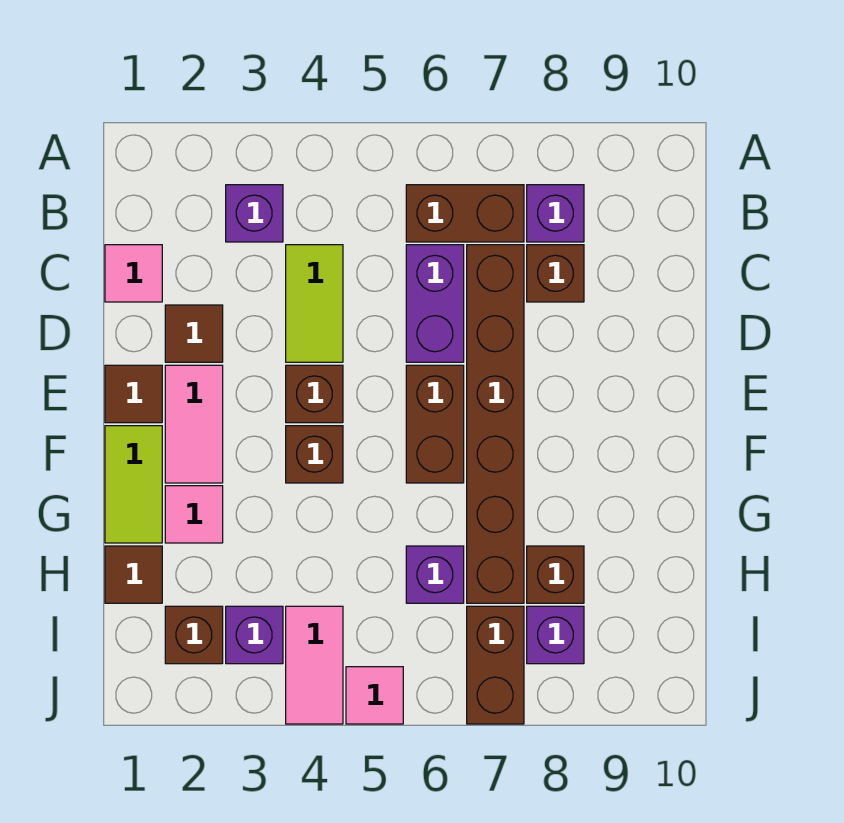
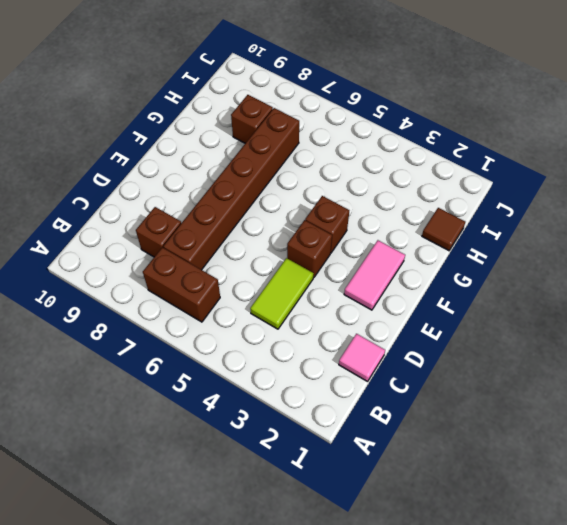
none -> purple 1x1 brick [226,185,283,242]
none -> purple 1x1 brick [527,185,584,242]
none -> purple 1x2 brick [406,245,464,362]

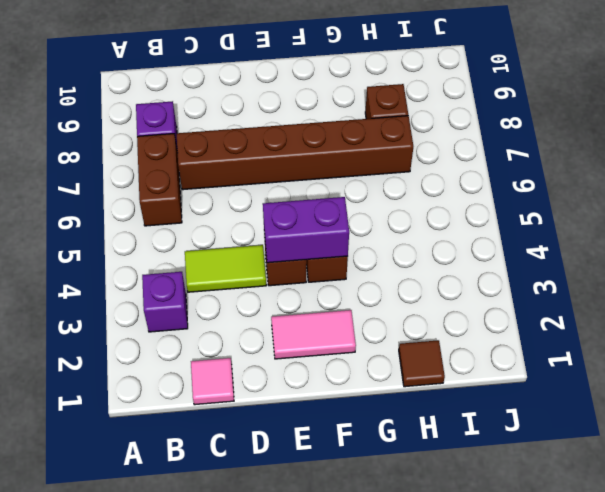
purple 1x2 brick [263,197,349,263] -> purple 1x2 brick moved to [406,245,464,362]
none -> brown 1x1 brick [527,245,584,302]
none -> brown 1x1 tile [165,305,223,362]
none -> brown 1x1 tile [105,365,162,423]

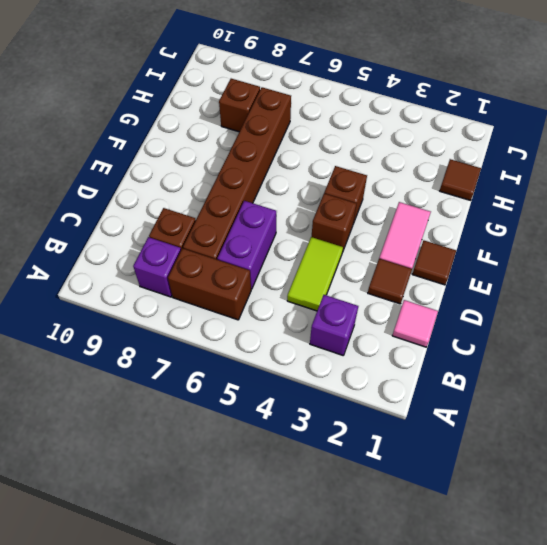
none -> brown 1x2 brick [406,365,464,483]
none -> lime 1x2 tile [105,426,162,543]
none -> pink 1x1 tile [165,486,223,543]

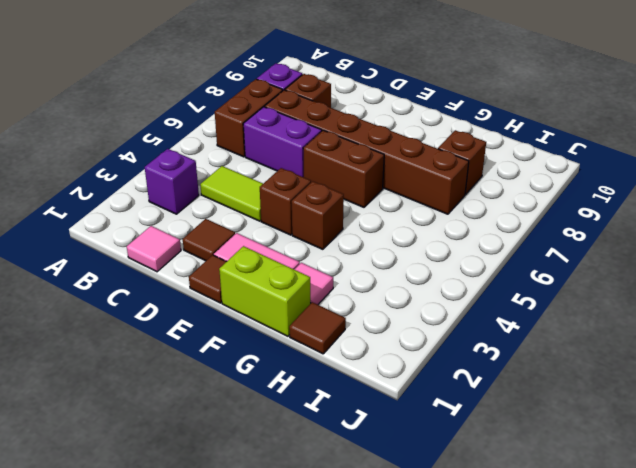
lime 1x2 brick [219,246,311,336] -> lime 1x2 tile [105,426,162,543]
none -> purple 1x1 brick [406,546,464,603]
none -> brown 1x1 brick [165,606,223,664]
none -> purple 1x1 brick [226,606,283,664]

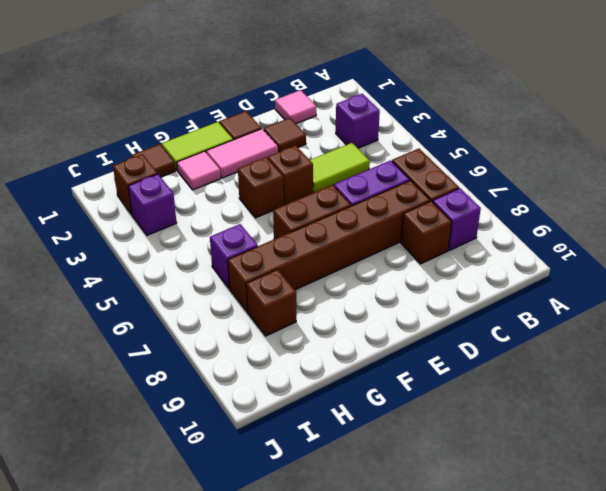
none -> pink 1x2 tile [286,606,343,724]
none -> brown 1x2 brick [467,606,524,724]
none -> purple 1x1 brick [527,606,584,664]

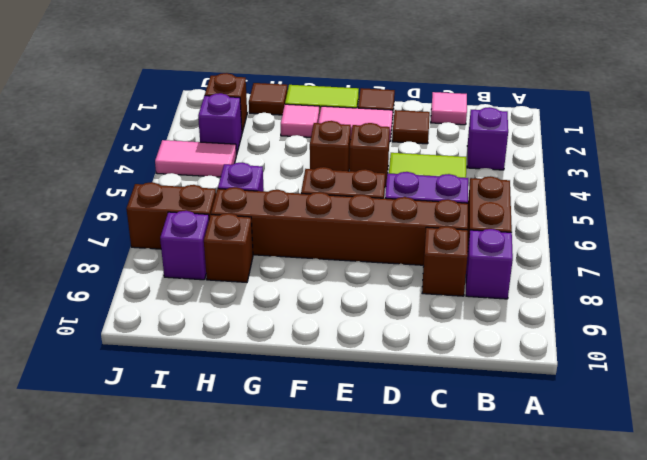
none -> pink 1x1 tile [346,667,403,724]

